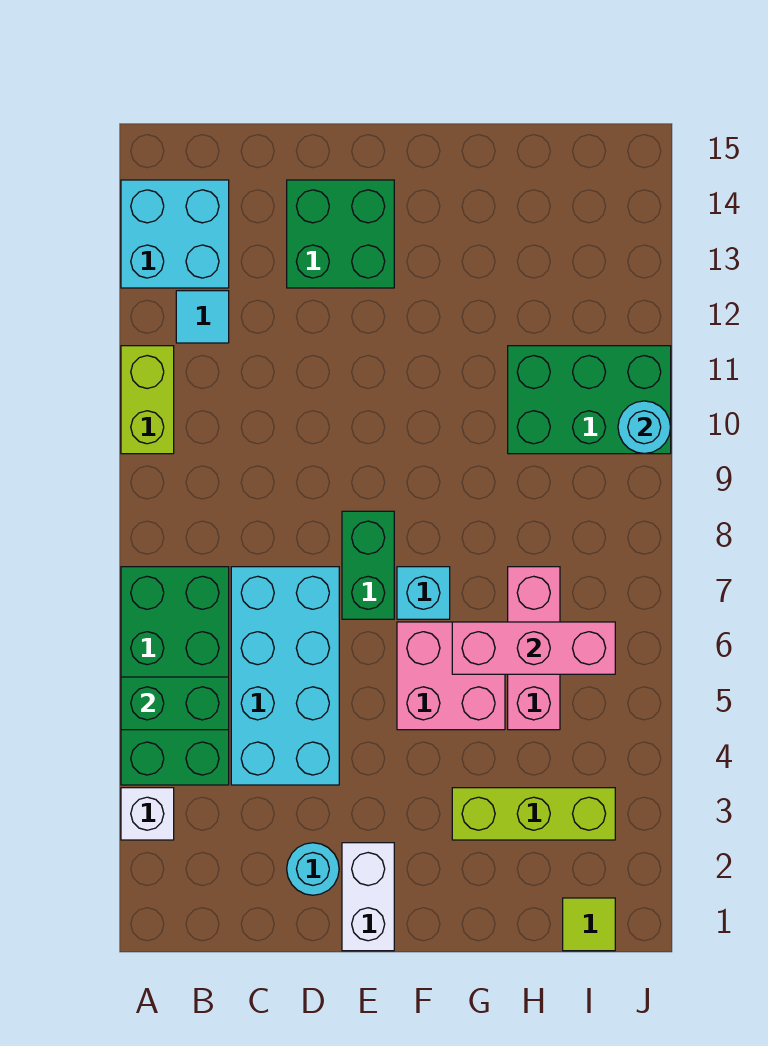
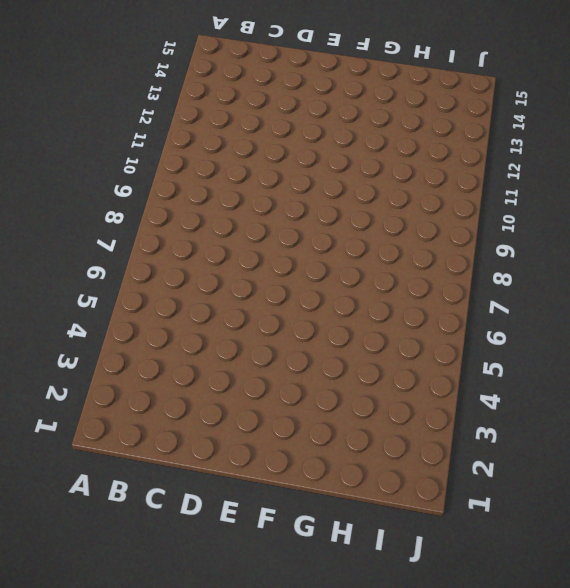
none -> white 1x1 brick [121,788,174,840]
none -> green 2x4 brick [121,567,229,785]
none -> lime 1x2 brick [121,346,174,454]

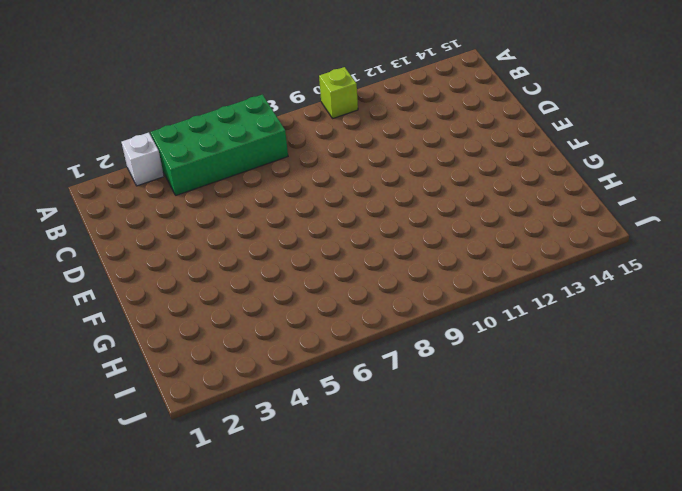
lime 1x1 brick [319,67,358,119] -> lime 1x2 brick [121,346,174,454]
none -> cyan 2x2 brick [121,180,229,288]
none -> cyan 1x1 tile [176,291,229,343]
none -> cyan 2x4 brick [231,567,339,785]

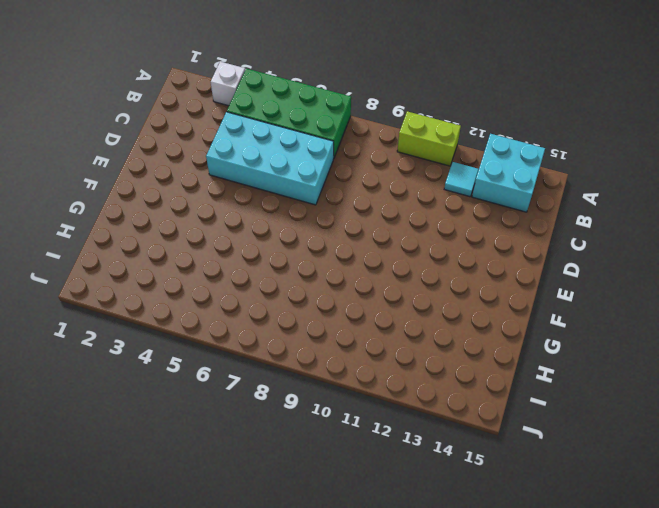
none -> cyan 1x1 round brick [287,843,339,895]
none -> green 2x2 brick [287,180,394,288]
none -> white 1x2 brick [342,843,394,951]

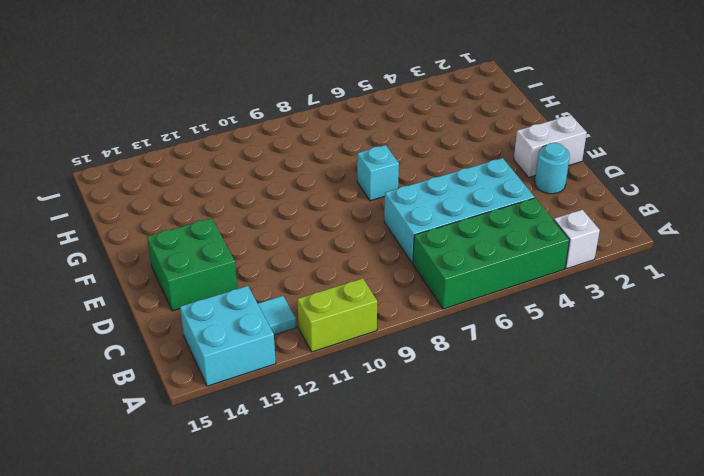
none -> green 1x2 brick [342,511,394,619]
none -> pink 2x2 brick [397,622,505,730]
none -> lime 1x3 brick [452,788,615,840]

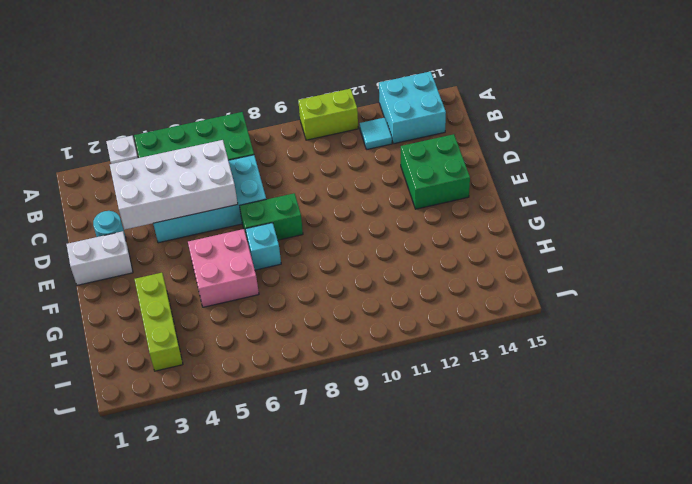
white 2x4 brick [110,140,238,230] -> none
none -> pink 1x3 brick [508,567,560,730]
none -> green 2x3 brick [508,346,671,454]
none -> lime 1x1 tile [563,898,615,951]

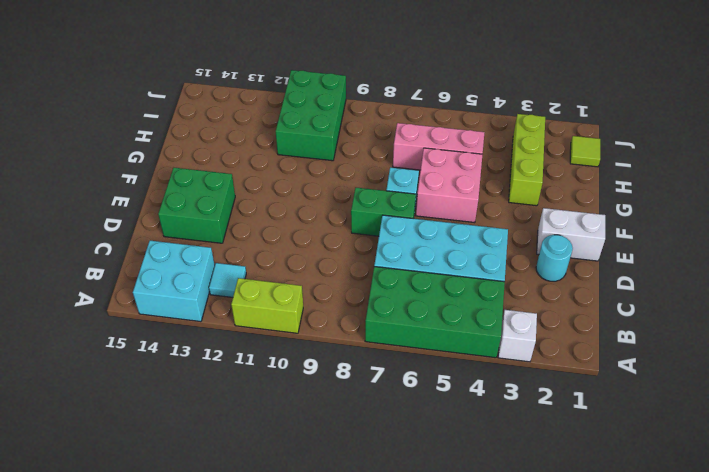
none -> green 1x2 brick [121,677,229,730]
none -> pink 1x3 brick [452,622,615,674]
none -> cyan 1x1 round brick [618,401,671,454]

